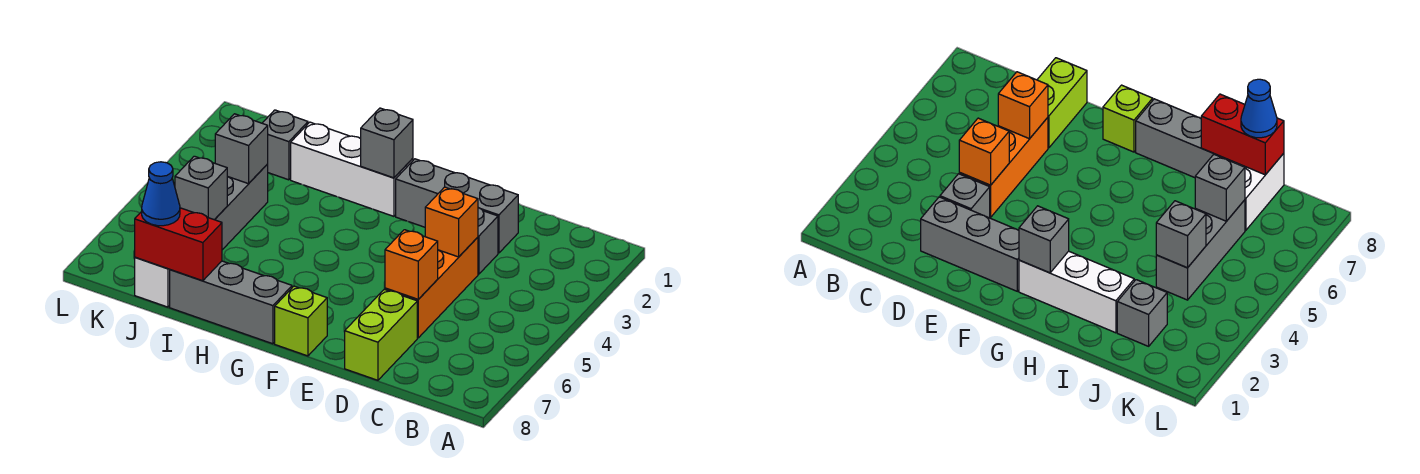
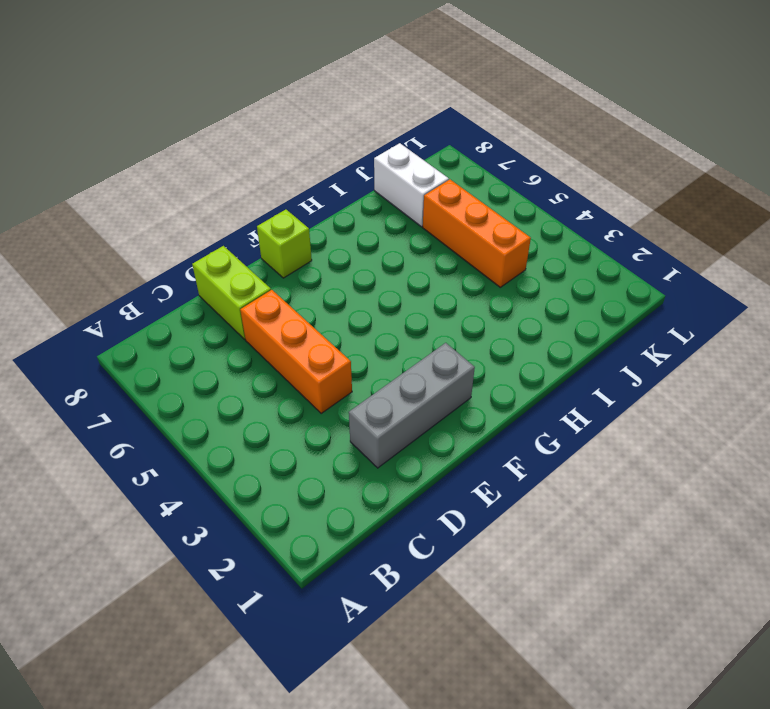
orange 1x3 brick [423,180,531,287] -> grey 1x3 brick [215,164,268,250]
none -> grey 1x1 brick [478,208,498,274]
none -> white 1x3 brick [291,122,413,216]
none -> grey 1x3 brick [170,261,292,344]

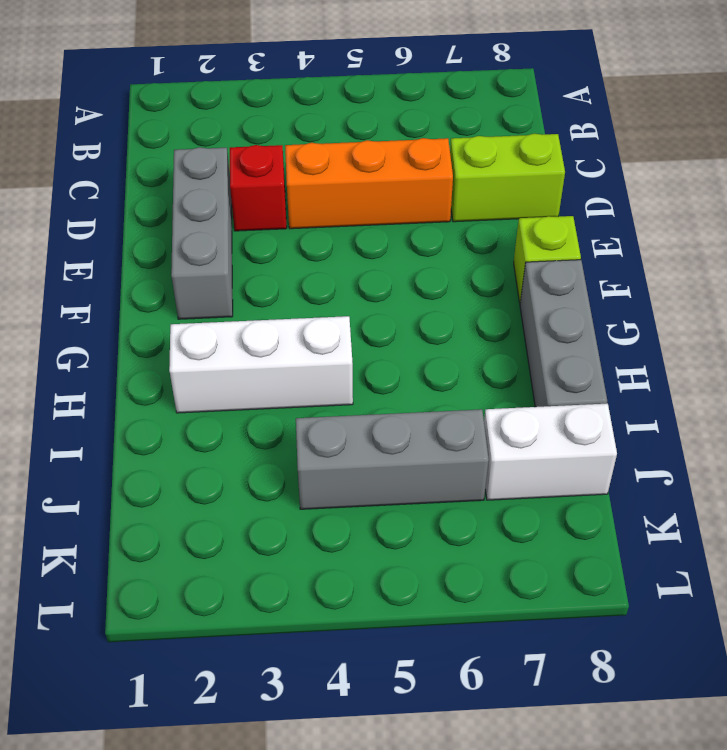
red 1x1 brick [230,145,287,231] -> grey 1x1 brick [478,208,498,274]
white 1x3 brick [169,316,353,413] -> white 1x3 brick turned to [291,122,413,216]
none -> grey 1x1 brick [262,110,308,180]
none -> orange 1x1 brick [425,187,478,257]
none -> orange 1x1 brick [385,230,438,299]

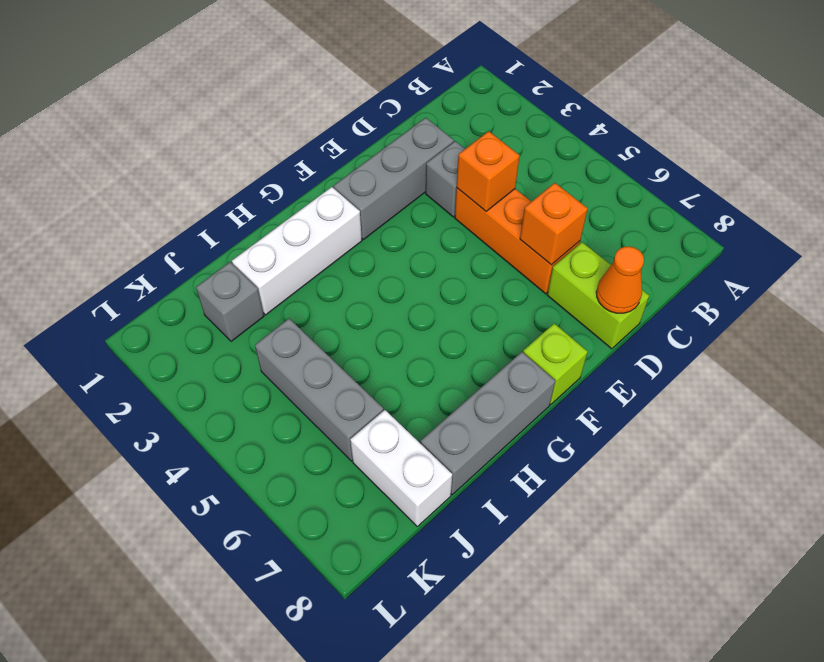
orange 1x1 cone [596,246,644,313] -> none
none -> grey 1x1 brick [361,108,413,178]
none -> red 1x2 brick [135,208,222,281]
none -> grey 1x1 brick [215,114,268,184]

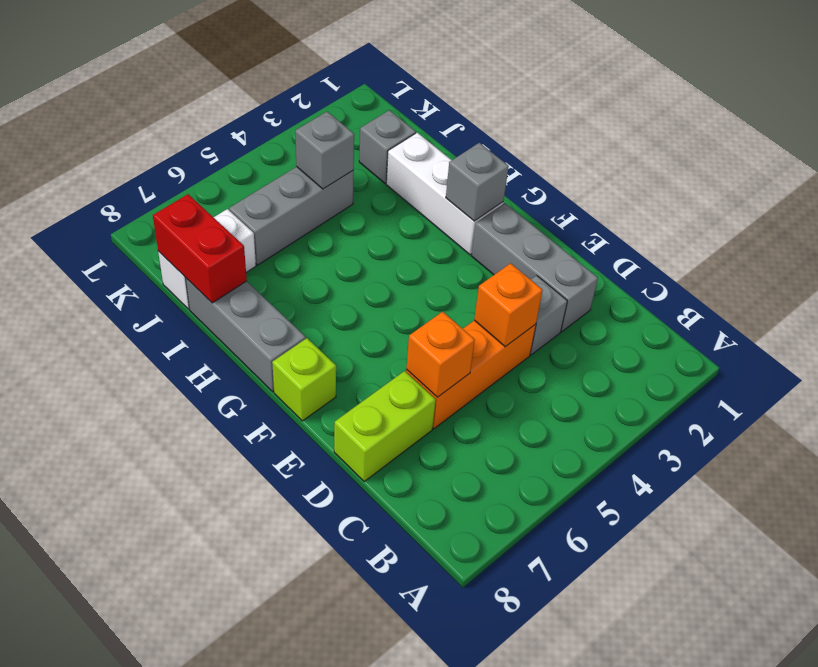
none -> grey 1x1 brick [175,156,227,220]
none -> blue 1x1 cone [142,162,180,226]

